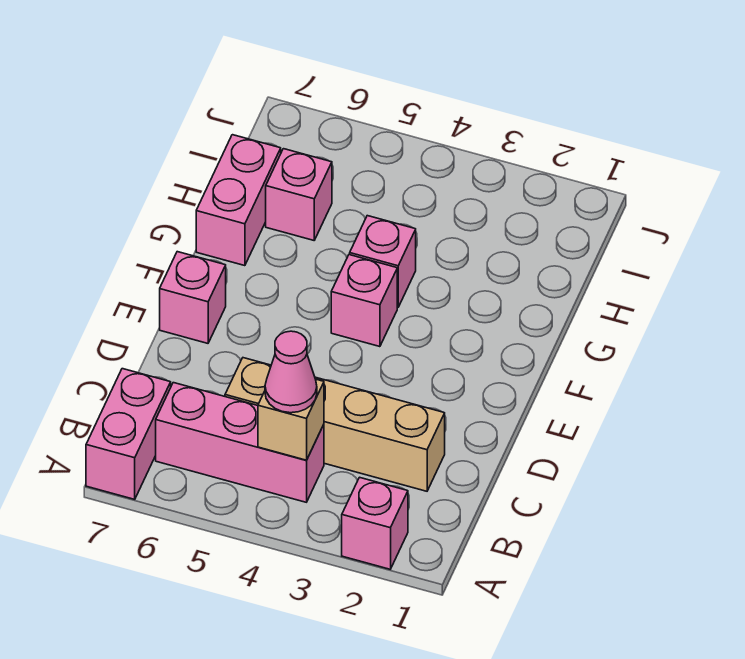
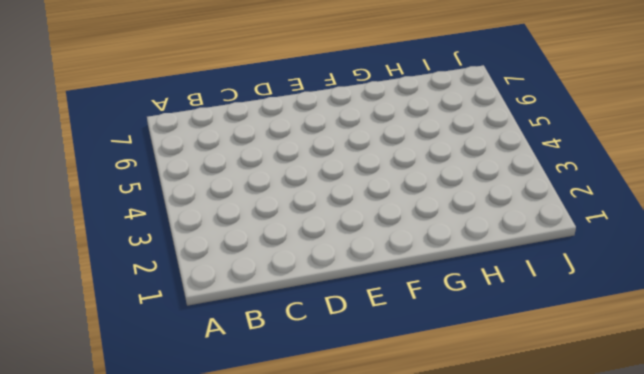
none -> pink 1x1 brick [342,477,408,569]
none -> pink 1x2 brick [86,369,171,499]

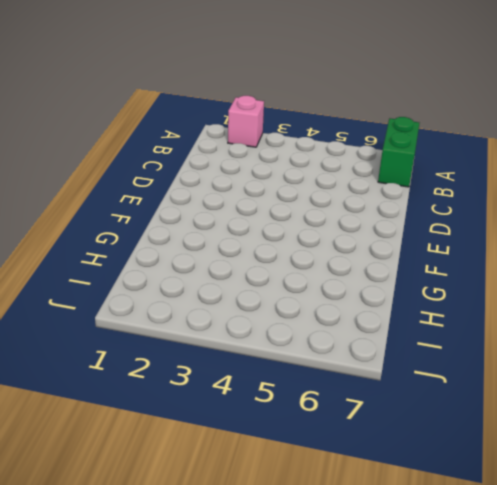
green 1x2 brick [378,117,419,187] -> pink 1x2 brick [86,369,171,499]
none -> pink 1x3 brick [156,383,324,502]
none -> tan 1x4 brick [225,358,445,491]

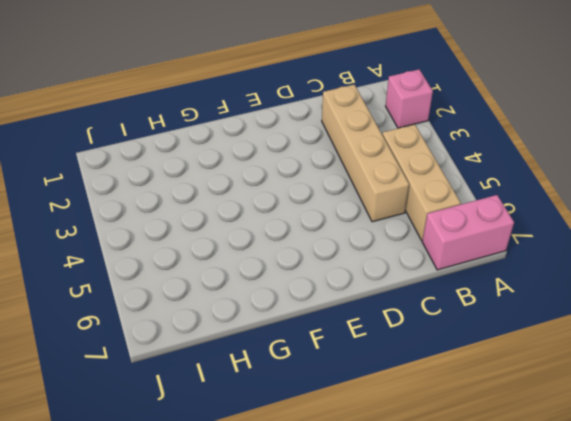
tan 1x3 brick [382,124,461,240] -> pink 1x3 brick [156,383,324,502]
none -> pink 1x1 brick [160,252,226,343]
none -> pink 1x1 brick [331,255,397,347]

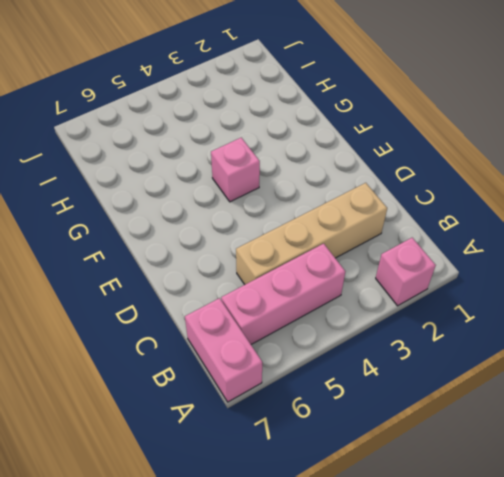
none -> pink 1x1 brick [160,252,226,343]
none -> pink 1x1 brick [350,216,416,307]

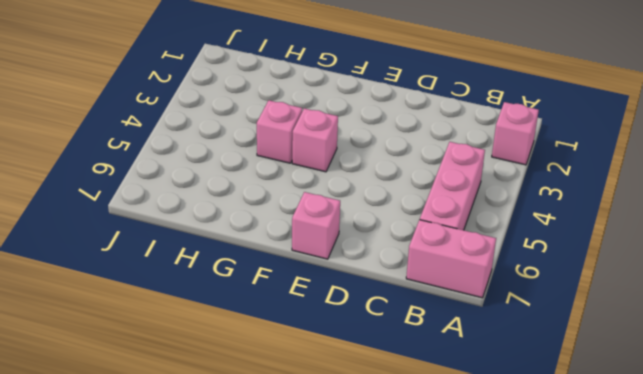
none -> tan 1x4 brick [225,358,445,491]
none -> pink 1x2 brick [196,135,281,266]

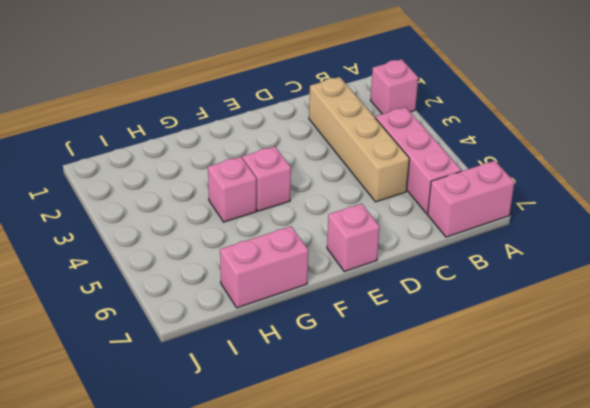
none -> pink 1x1 brick [266,149,332,240]
none -> tan 1x1 brick [258,379,324,460]

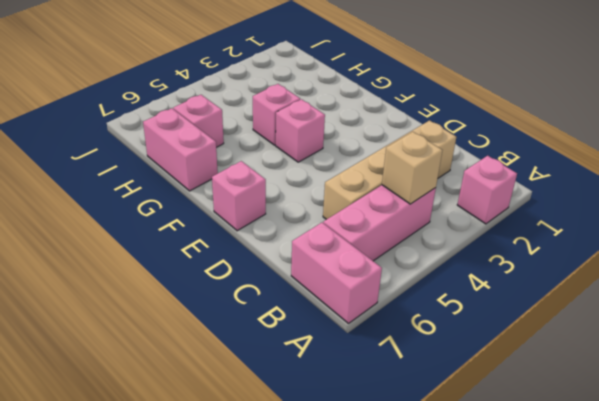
none -> pink 1x1 cone [265,331,317,413]

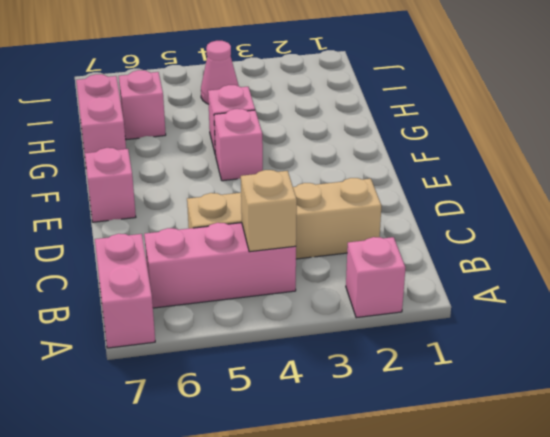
pink 1x1 cone [201,41,239,104] -> pink 1x1 cone moved to [265,331,317,413]

